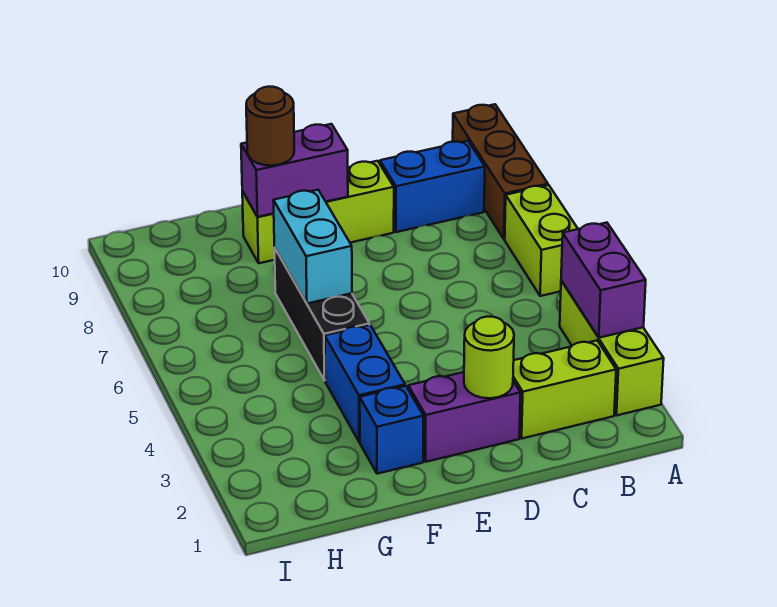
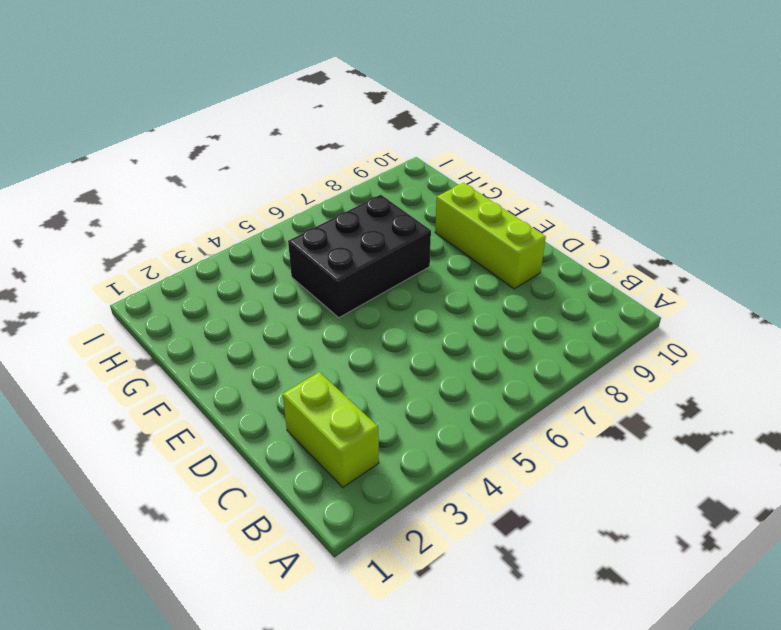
black 2x3 brick [288,195,431,318] -> black 1x3 brick [274,248,369,380]
none -> lime 1x3 brick [560,281,664,415]
none -> lime 1x2 brick [505,185,578,296]
none -> brown 1x3 brick [453,104,548,239]

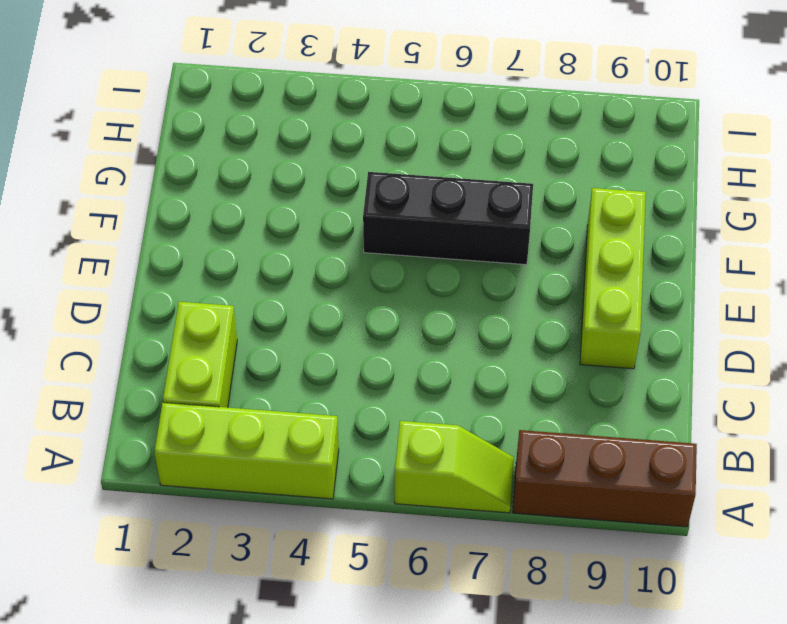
lime 1x2 slope [395,421,514,513] -> lime 1x2 brick [505,185,578,296]
none -> blue 1x2 brick [380,141,485,232]
none -> purple 1x2 brick [408,372,520,462]
none -> blue 1x1 brick [360,386,423,474]

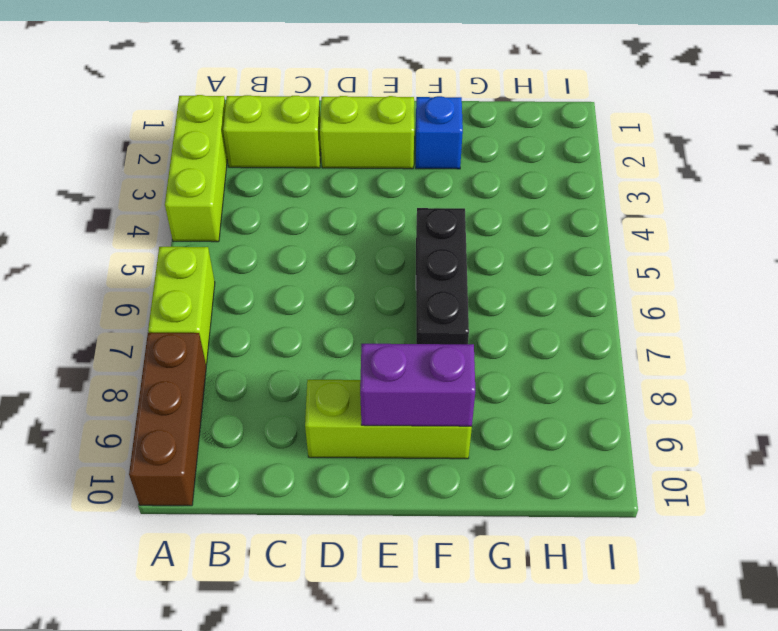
lime 1x2 brick [320,96,414,169] -> purple 1x2 brick [408,372,520,462]
none -> blue 1x2 brick [380,141,485,232]
none -> blue 1x2 brick [325,325,405,442]
none -> purple 1x2 brick [561,223,646,338]

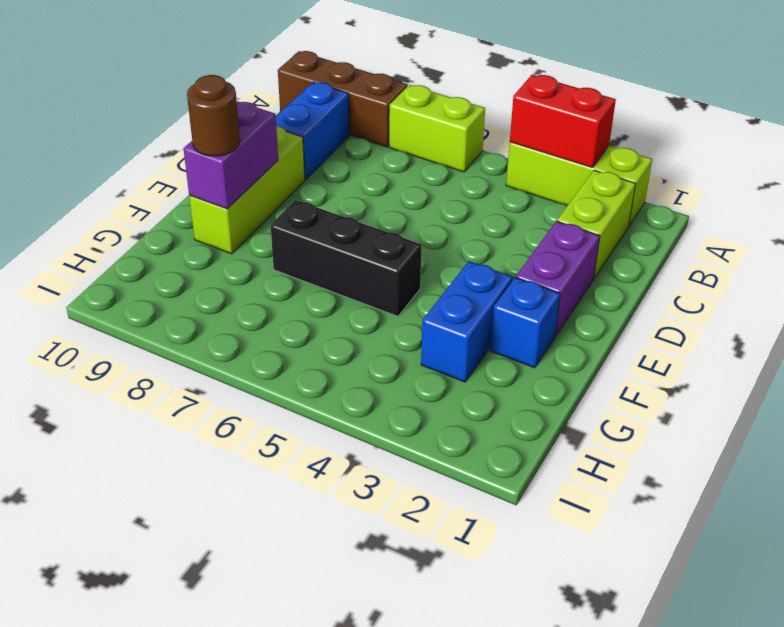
red 1x2 brick [510,75,616,168] -> purple 1x2 brick [561,223,646,338]
blue 1x2 brick [421,261,513,382] -> blue 1x2 brick turned to [325,325,405,442]
none -> lime 1x1 round brick [464,317,514,398]
none -> cyan 1x2 brick [273,190,352,303]

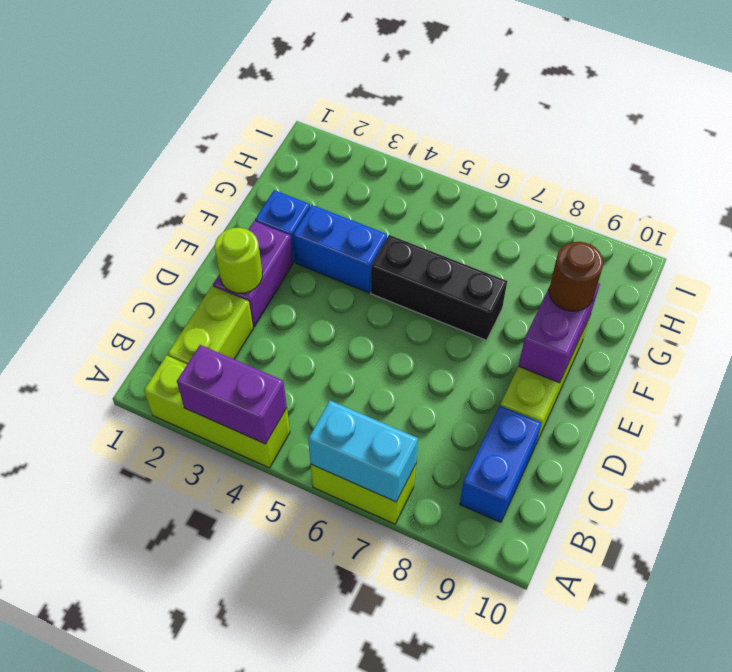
cyan 1x2 brick [308,401,418,502] -> cyan 1x2 brick moved to [273,190,352,303]
none -> brown 1x3 brick [453,104,548,239]

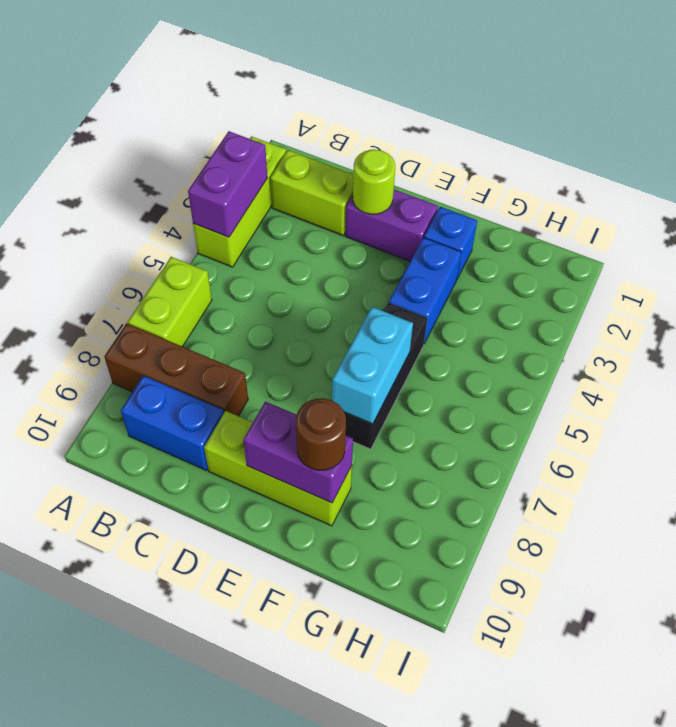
brown 1x3 brick [104,323,248,416] -> brown 1x3 brick turned to [453,104,548,239]

